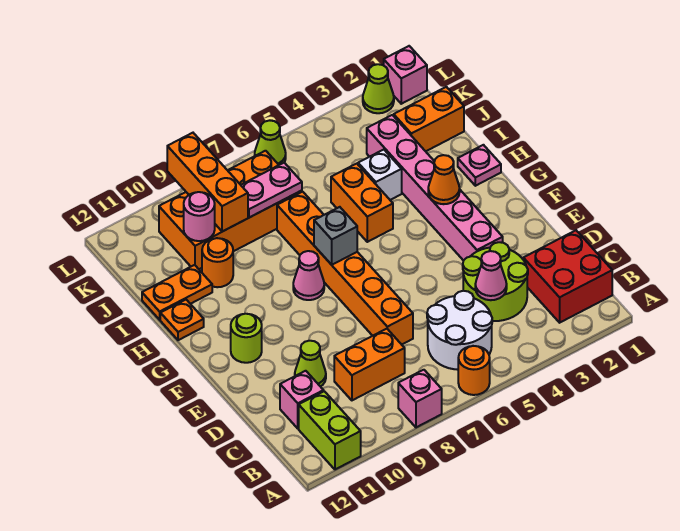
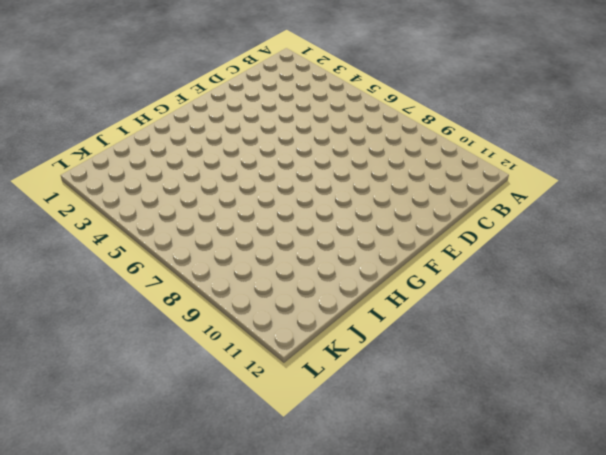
none -> orange 1x1 round brick [458,346,490,395]
none -> pink 1x1 brick [398,370,442,427]
none -> lime 1x2 brick [299,391,361,469]
none -> red 2x2 brick [523,230,612,323]

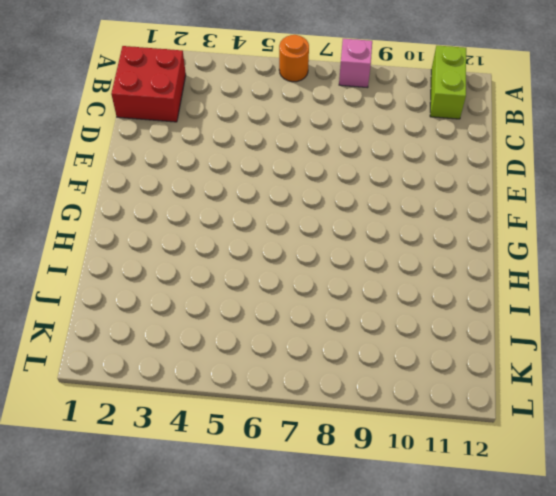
none -> white 2x2 round brick [427,291,492,370]
none -> lime 2x2 round brick [463,242,528,321]
none -> orange 1x2 brick [334,329,405,400]
none -> pink 1x1 brick [280,371,324,428]

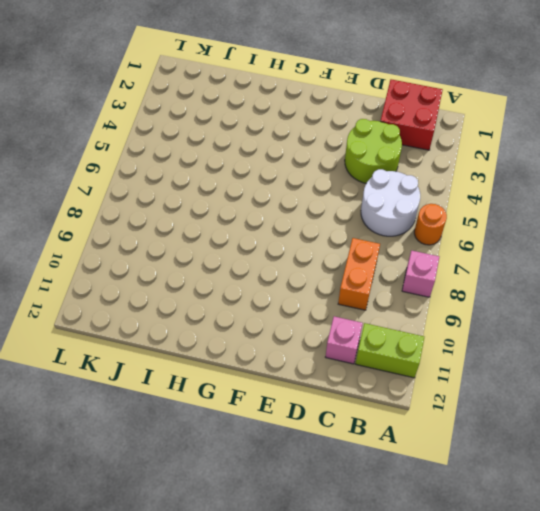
none -> orange 1x6 brick [277,192,413,345]
none -> lime 1x1 cone [295,341,326,387]
none -> pink 1x6 brick [367,115,503,261]
none -> lime 1x1 round brick [231,314,262,363]

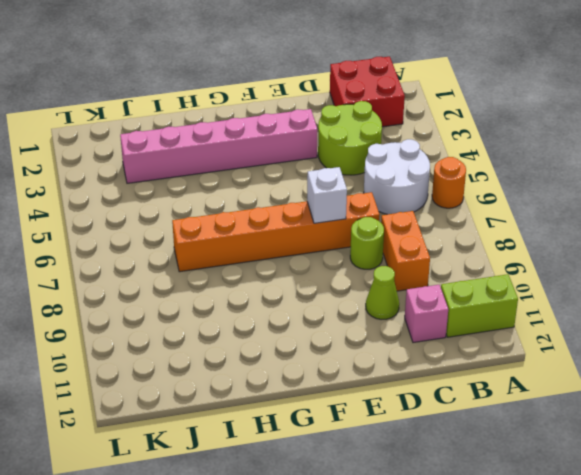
lime 1x1 round brick [350,217,384,269] -> lime 1x1 round brick moved to [231,314,262,363]
white 1x1 brick [307,167,347,223] -> white 1x1 brick moved to [358,150,402,200]
none -> pink 1x1 brick [398,370,442,427]
none -> pink 1x1 cone [293,251,324,300]
none -> pink 1x1 plate [458,145,501,186]
none -> orange 1x2 brick [331,164,393,242]

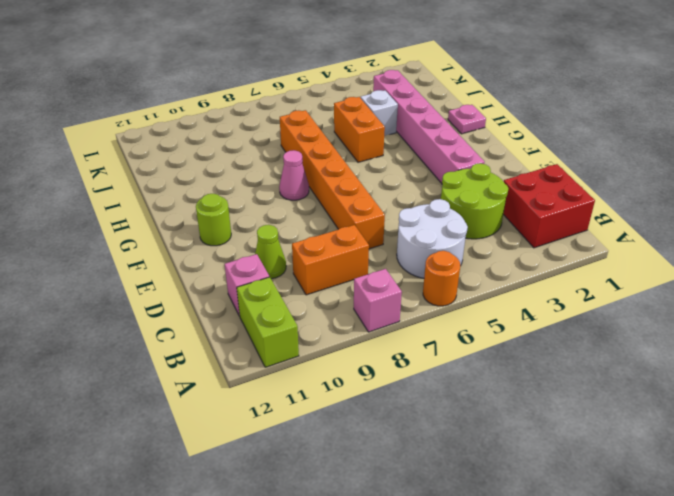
none -> orange 1x1 plate [160,300,204,340]
none -> orange 1x1 round brick [202,238,233,287]
none -> orange 1x2 plate [142,265,212,320]
none -> orange 1x2 brick [394,87,464,151]

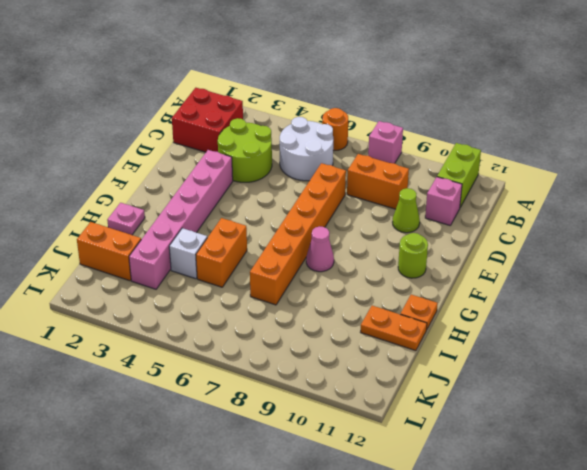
none -> orange 1x1 round brick [202,238,233,287]
none -> orange 2x4 brick [159,151,302,269]
none -> pink 1x1 brick [384,46,427,104]
none -> lime 1x1 cone [363,64,394,113]

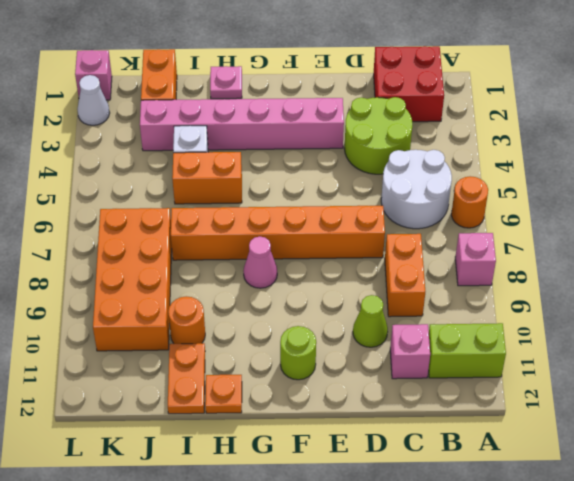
white 1x1 cone [77,75,110,125] -> lime 1x1 cone [363,64,394,113]
none -> lime 1x1 cone [255,120,286,165]
none -> pink 1x1 cone [475,251,507,300]
none -> orange 1x1 cone [428,155,460,204]
none -> grey 1x1 brick [314,207,357,265]

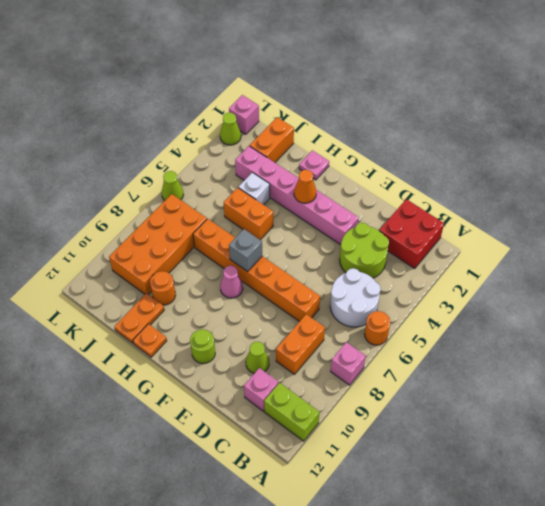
none -> pink 1x1 cone [475,251,507,300]
none -> pink 1x2 plate [241,163,302,218]
none -> orange 1x3 brick [167,133,248,232]
none -> pink 1x1 round brick [184,192,215,241]

